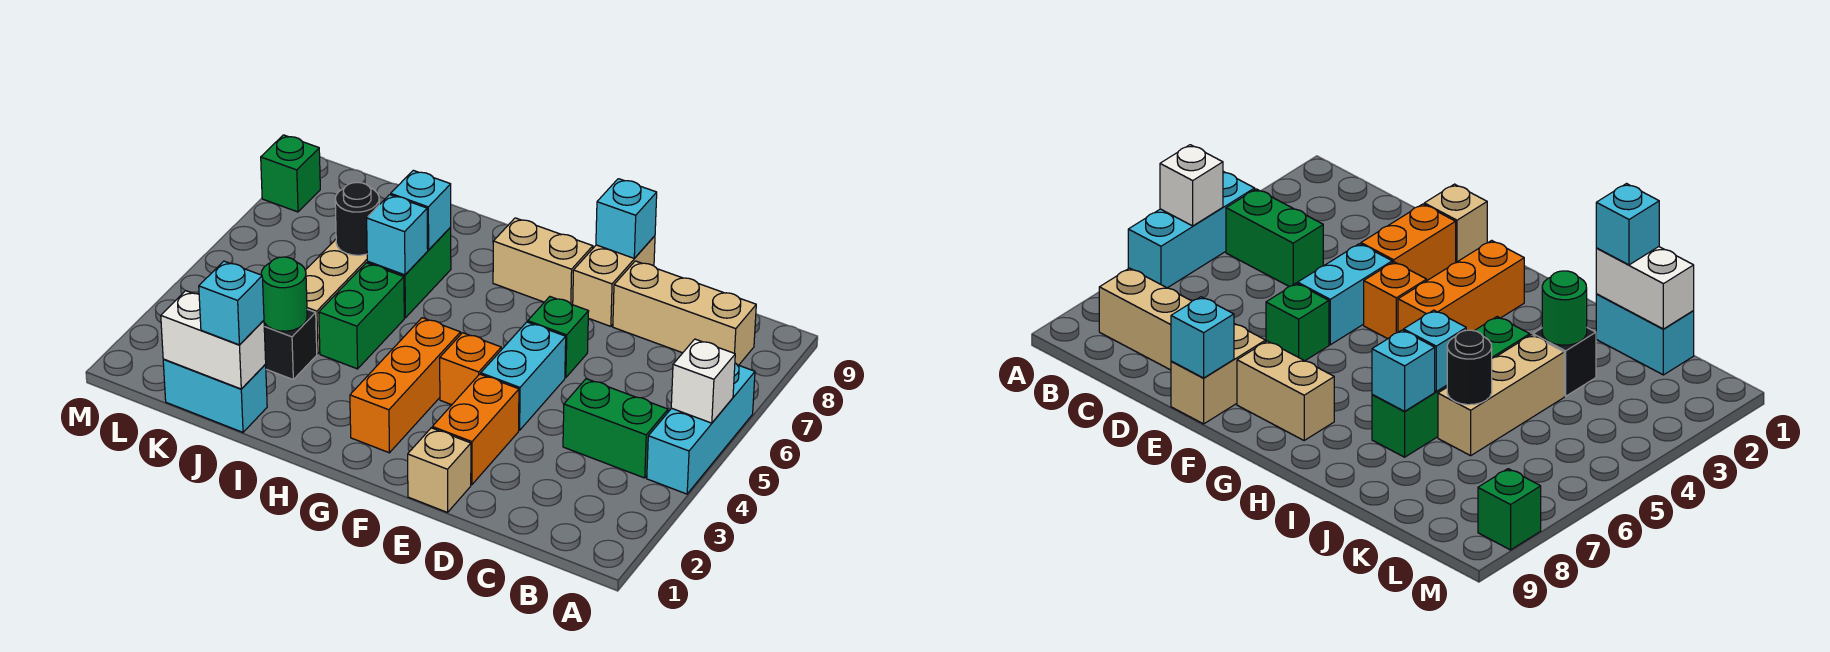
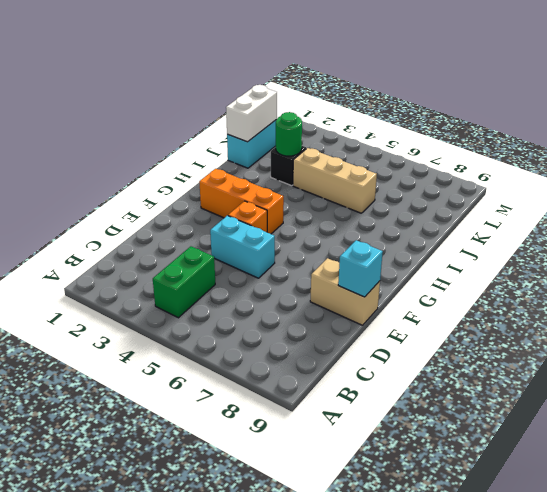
none -> cyan 1x3 brick [647,363,755,494]
none -> tan 1x3 brick [613,261,756,365]
none -> tan 1x1 brick [408,428,471,512]

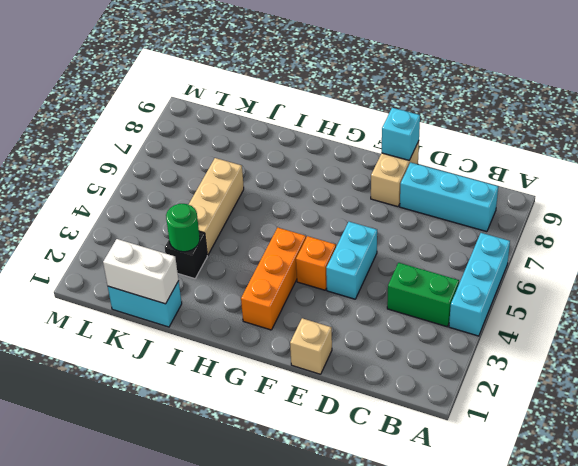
cyan 1x3 brick [400,162,498,232] -> tan 1x3 brick [613,261,756,365]
none -> orange 1x2 brick [432,374,519,485]
none -> green 1x1 brick [528,297,589,378]
none -> tan 1x2 brick [493,218,593,305]

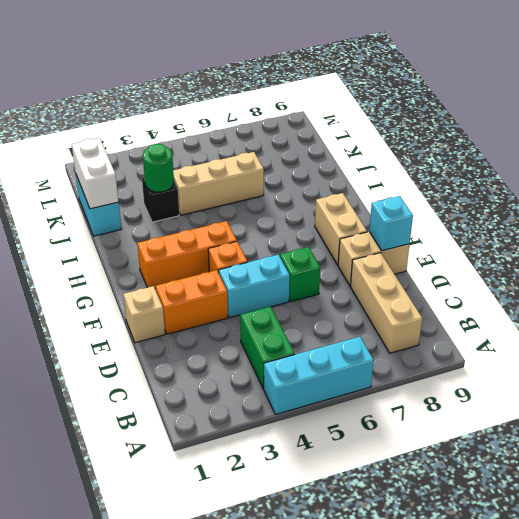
none -> green 1x2 brick [319,263,404,369]
none -> green 1x2 brick [367,227,451,318]
none -> green 1x1 brick [261,135,320,212]

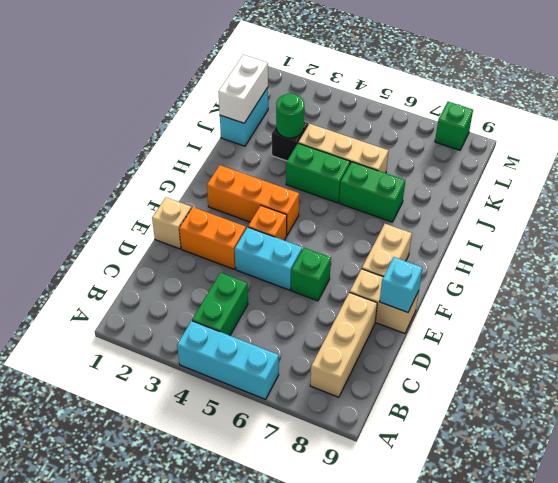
none -> white 1x1 brick [671,339,735,423]
none -> cyan 1x1 brick [367,195,428,275]
none -> cyan 1x1 brick [391,170,451,250]

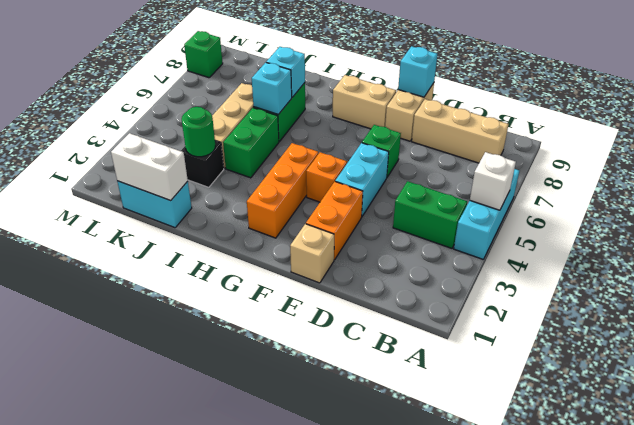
none -> black 1x1 round brick [335,182,379,255]
none -> cyan 1x1 brick [199,261,264,345]

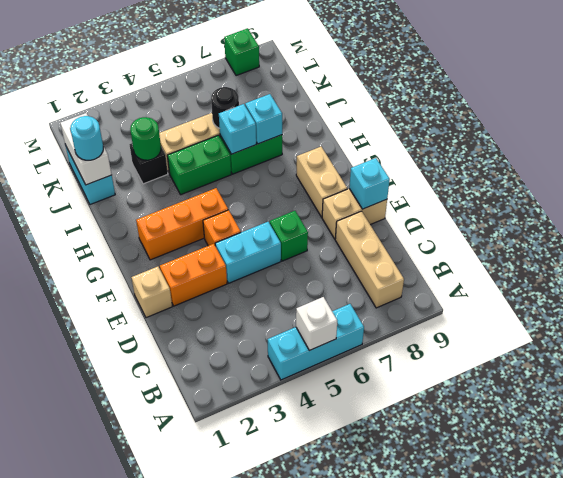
cyan 1x1 round brick [70,116,103,160] -> cyan 1x1 brick [199,261,264,345]
none -> green 1x2 brick [563,379,668,478]

